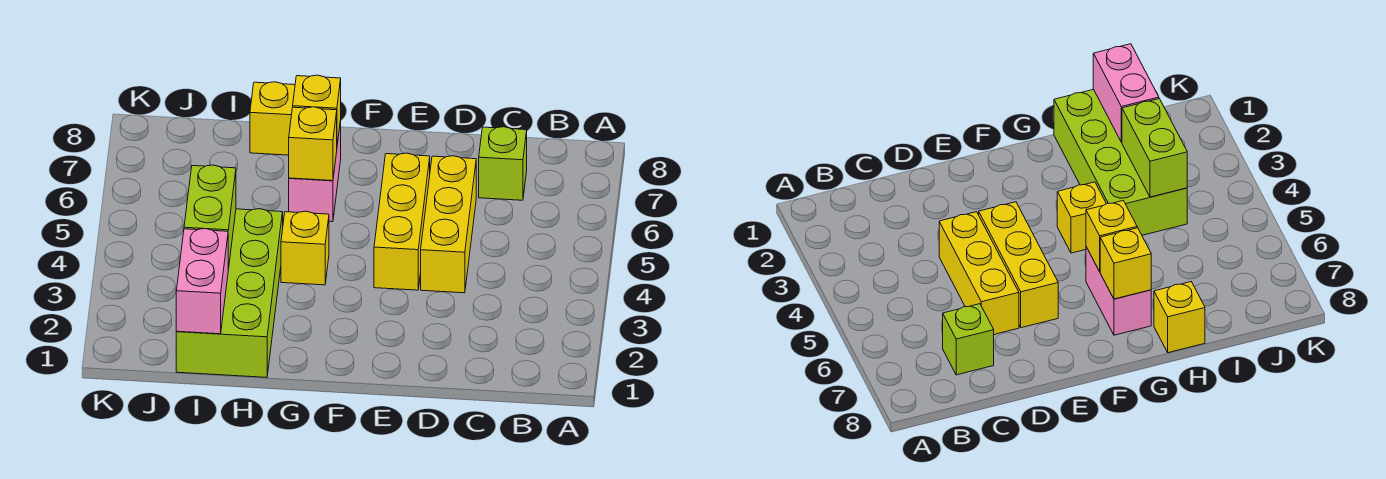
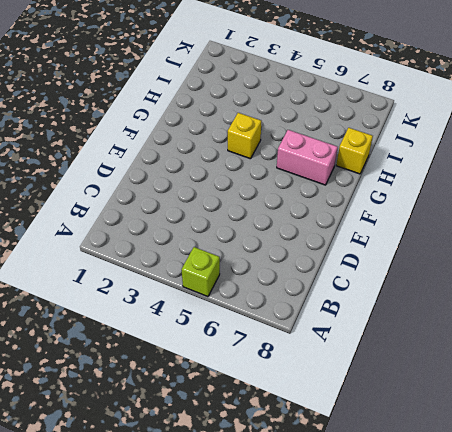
lime 1x1 brick [182,247,220,297] -> lime 1x1 brick moved to [479,127,527,200]
none -> yellow 1x3 brick [421,156,476,293]
none -> yellow 1x3 brick [374,153,430,290]

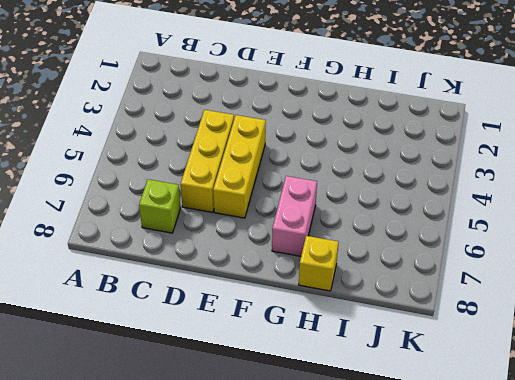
none -> yellow 1x1 brick [281,211,329,285]
none -> lime 2x4 brick [176,209,283,377]

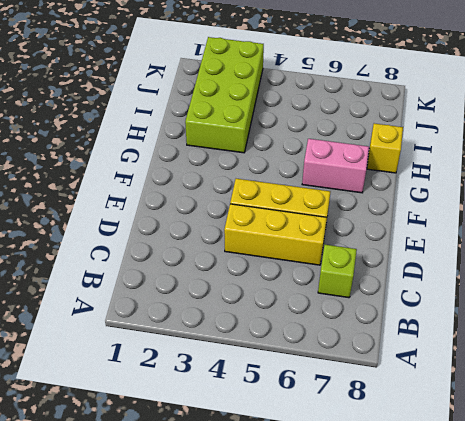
lime 2x4 brick [185,37,264,153] -> lime 2x4 brick turned to [176,209,283,377]
none -> yellow 1x1 brick [281,211,329,285]
none -> yellow 1x1 brick [289,107,337,181]

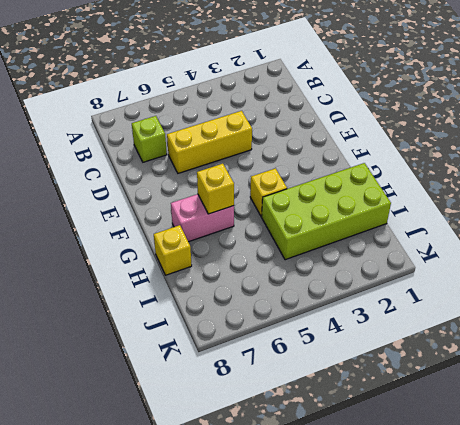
none -> yellow 1x3 brick [374,153,430,290]
none -> yellow 1x1 brick [293,75,341,144]

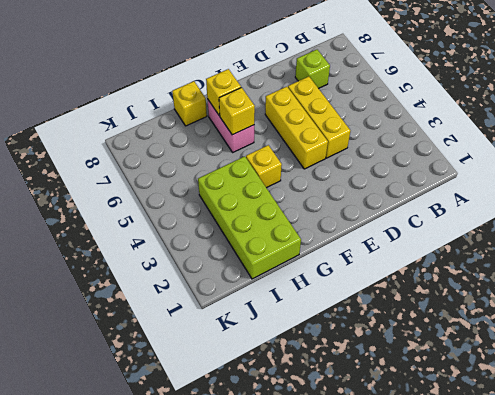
none -> pink 1x2 brick [176,229,228,334]
none -> lime 1x2 brick [184,165,236,270]

